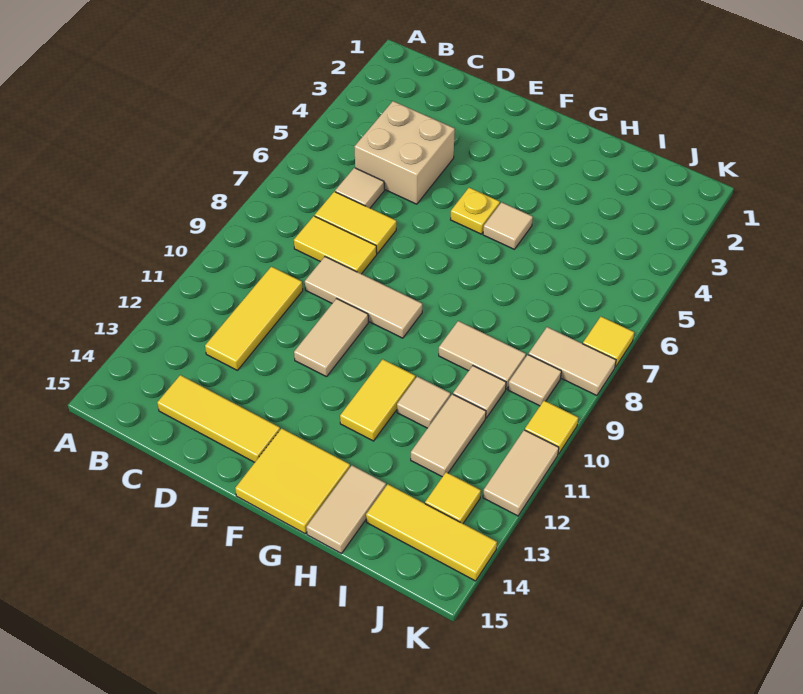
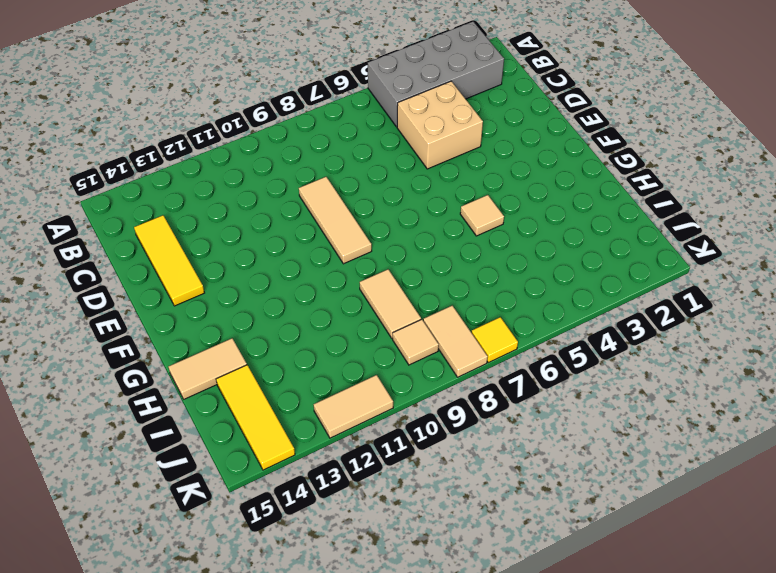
grey 2x4 brick [368,22,504,127] -> none
none -> tan 1x1 tile [335,168,384,208]
none -> yellow 1x2 tile [315,192,396,254]
none -> yellow 1x2 tile [294,216,377,274]

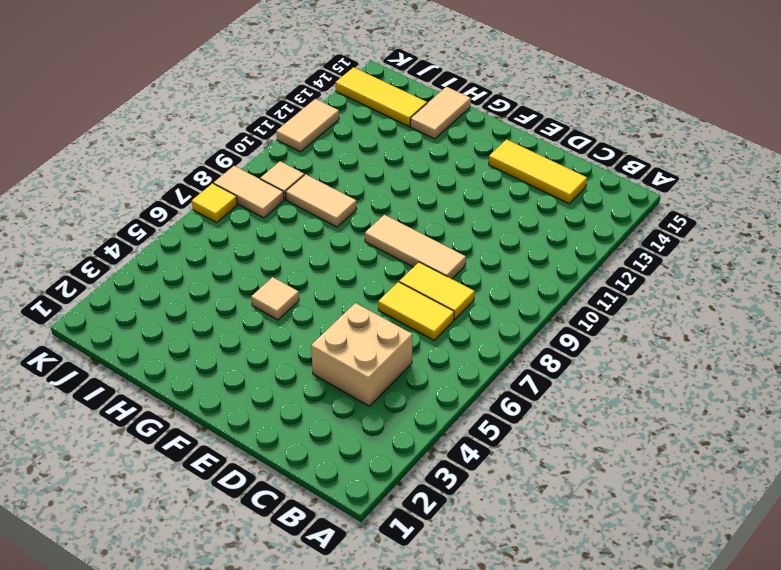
none -> tan 1x1 tile [335,168,384,208]
none -> yellow 1x3 tile [205,267,303,370]
none -> tan 1x2 tile [294,299,368,377]

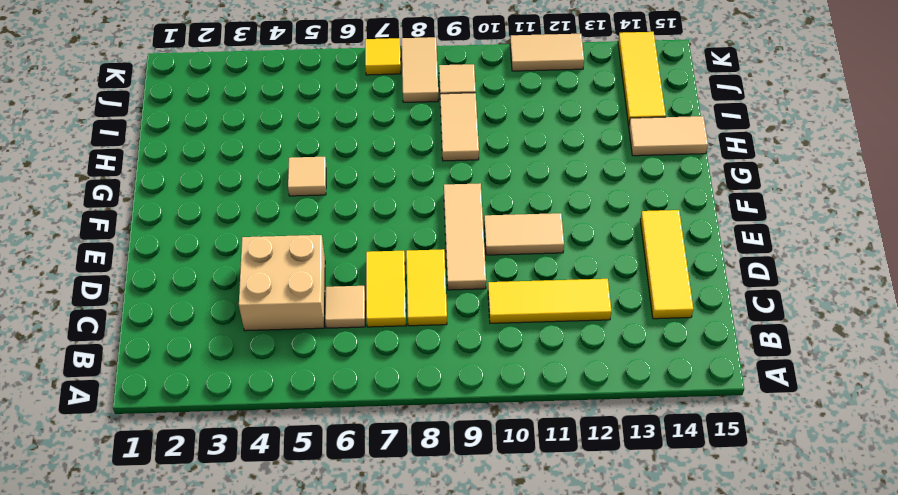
none -> yellow 1x1 plate [451,188,500,234]
none -> yellow 2x2 tile [235,428,350,534]
none -> yellow 1x2 tile [340,359,415,441]

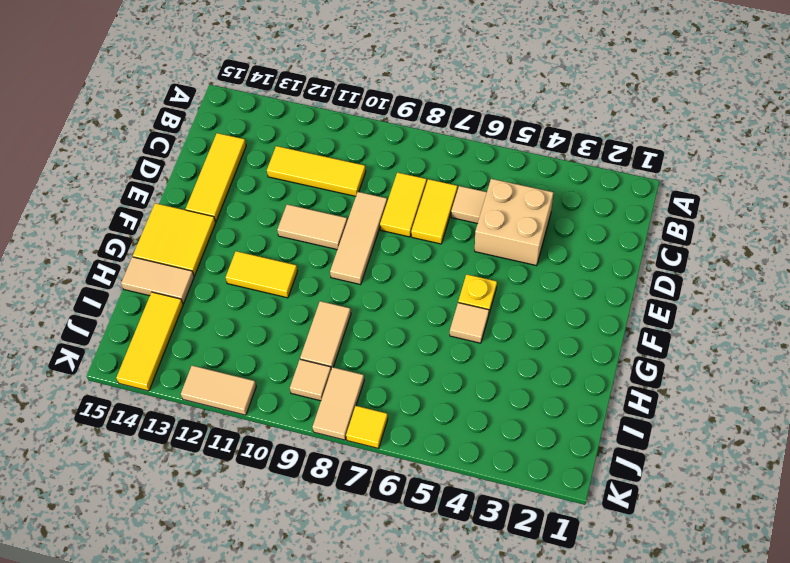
none -> tan 1x1 tile [397,377,450,428]
none -> tan 1x1 tile [453,366,506,418]
none -> tan 1x2 tile [411,394,486,477]

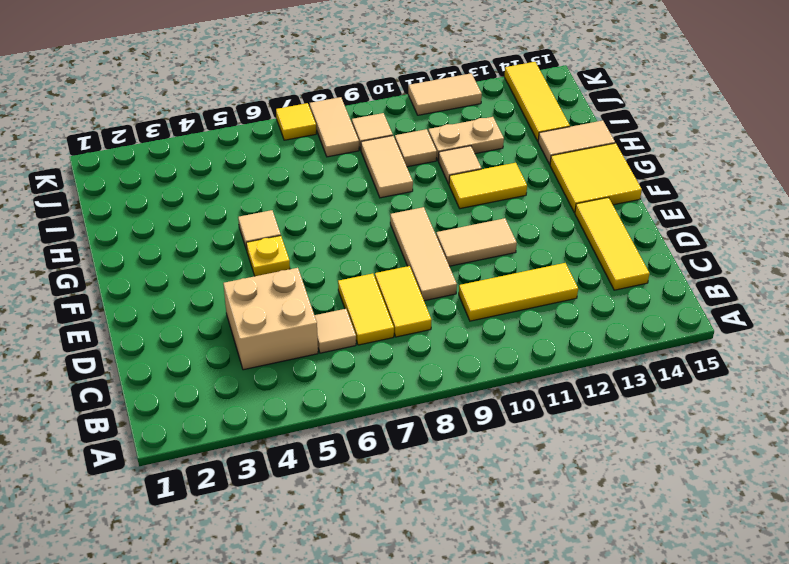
tan 1x2 plate [428,117,504,161] -> tan 1x2 tile [411,394,486,477]
none -> yellow 1x1 tile [425,472,481,523]
none -> yellow 1x1 tile [525,401,578,454]

